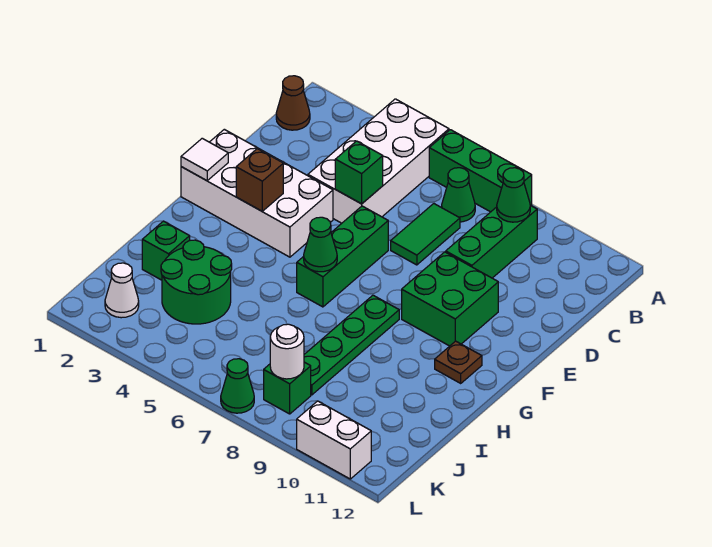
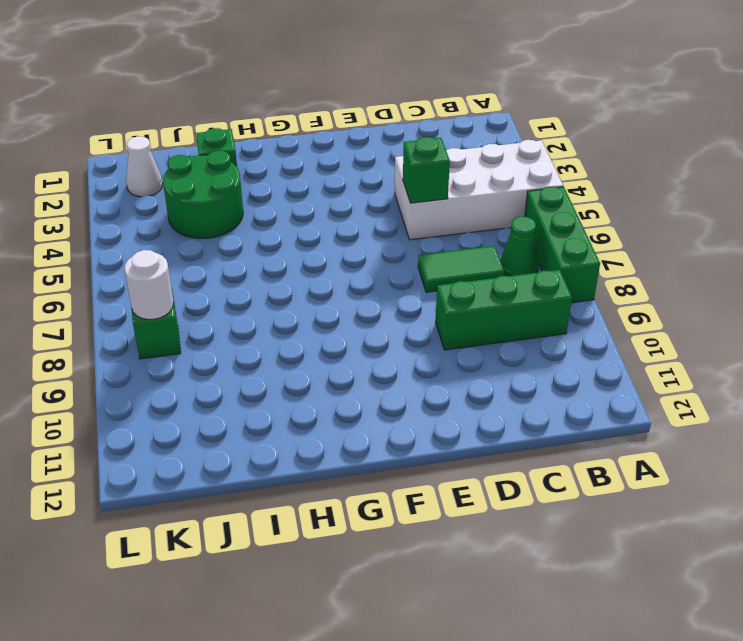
none -> brown 1x1 cone [276,76,310,130]
none -> white 2x4 brick [181,129,333,257]
none -> green 1x3 brick [297,206,388,307]

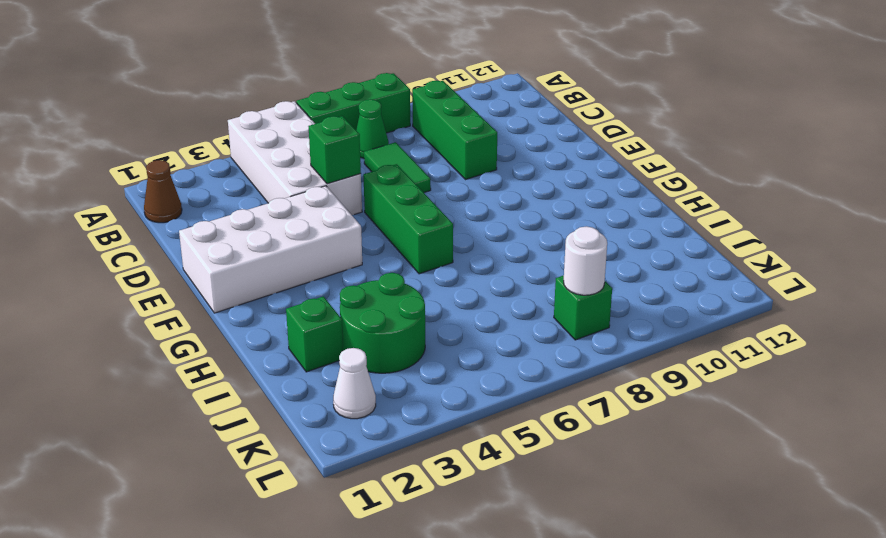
none -> green 2x2 brick [402,252,498,346]
none -> green 1x4 plate [304,295,399,395]
none -> brown 1x1 plate [435,341,482,383]

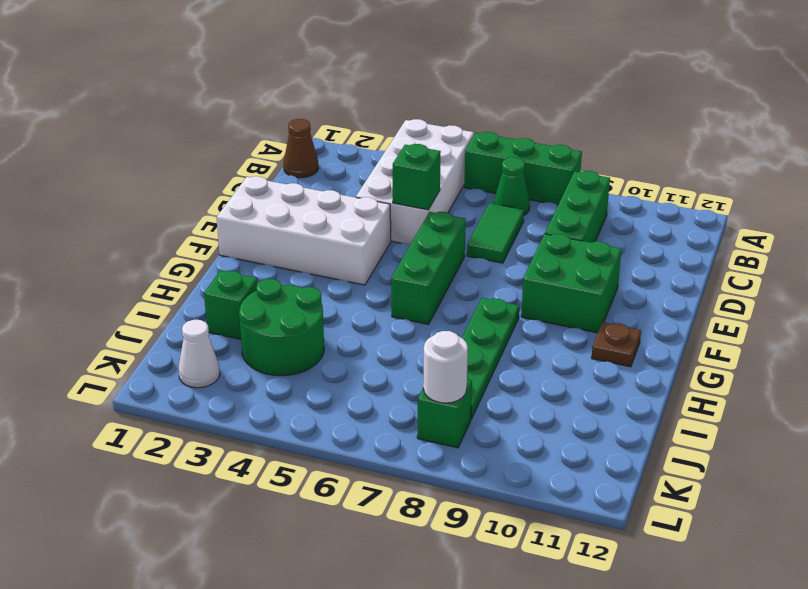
none -> green 1x1 cone [221,359,254,413]
none -> white 1x2 brick [297,401,371,479]
none -> green 1x1 cone [497,168,530,222]

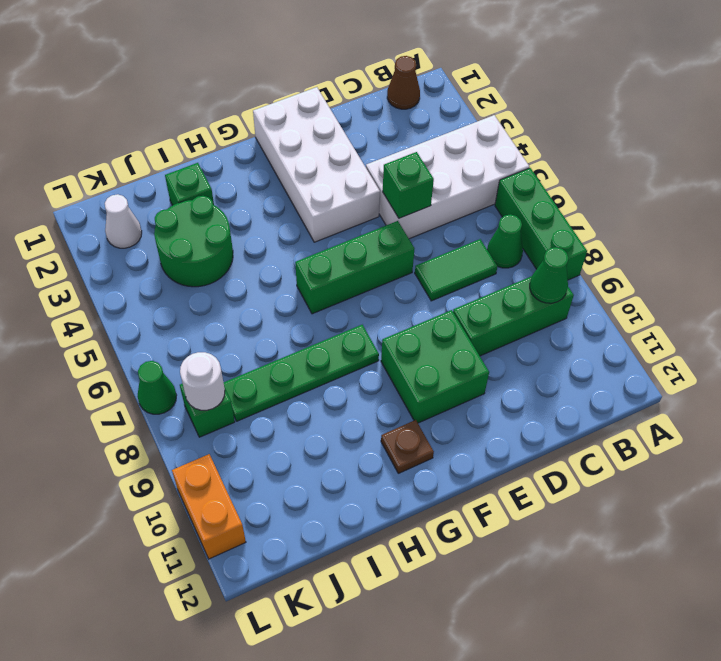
orange 1x2 brick [172,454,246,559] -> white 1x2 brick [297,401,371,479]
none -> white 1x1 tile [181,138,228,181]
none -> brown 1x1 brick [236,149,283,211]
none -> green 1x1 cone [304,217,337,272]

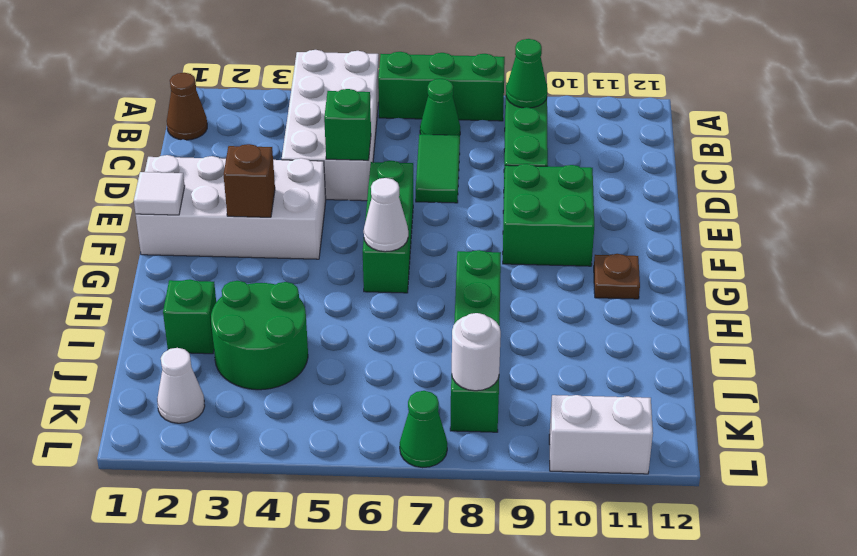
white 1x1 cone [364,178,408,252] -> green 1x1 cone [304,217,337,272]

